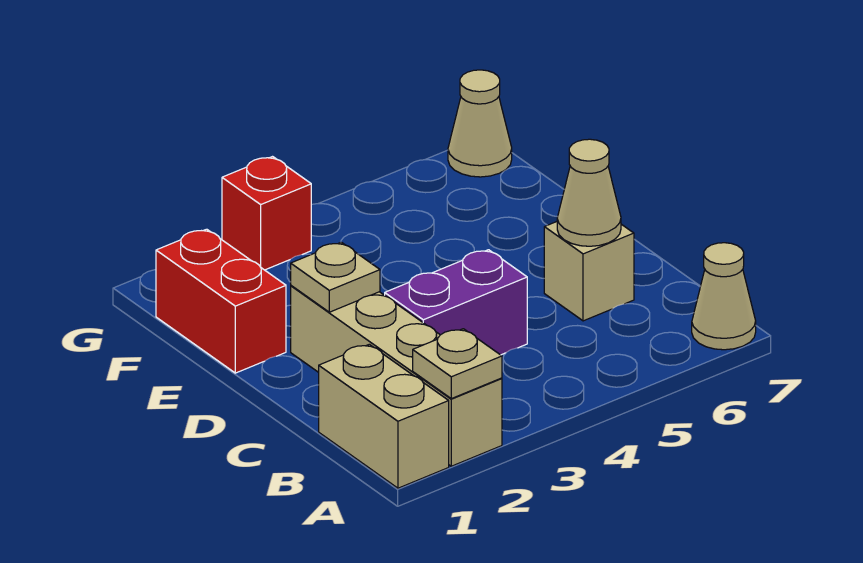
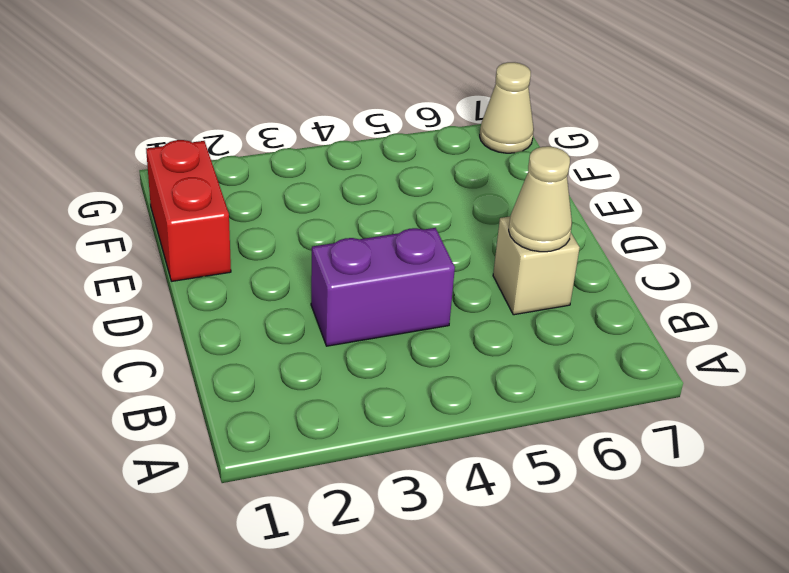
none -> tan 1x2 brick [319,344,449,488]
none -> tan 1x4 brick [291,286,502,466]

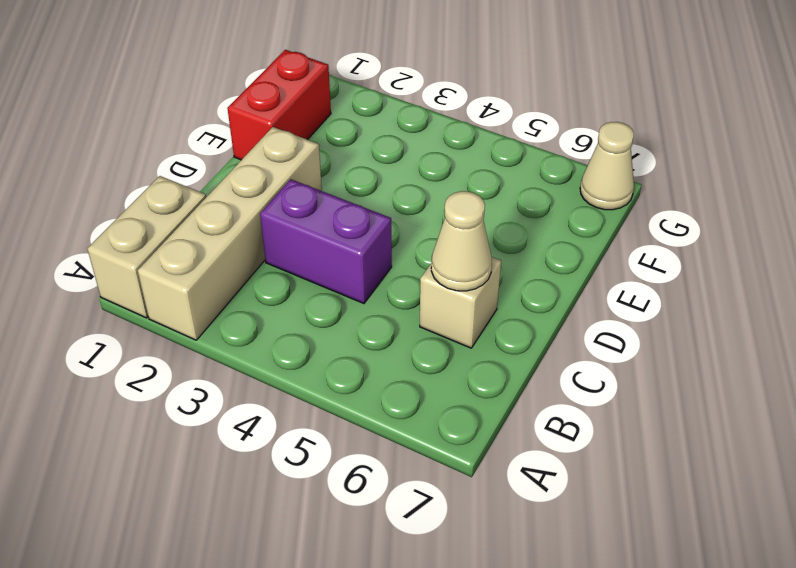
none -> tan 1x1 cone [692,243,756,350]
none -> red 1x1 brick [222,157,311,270]

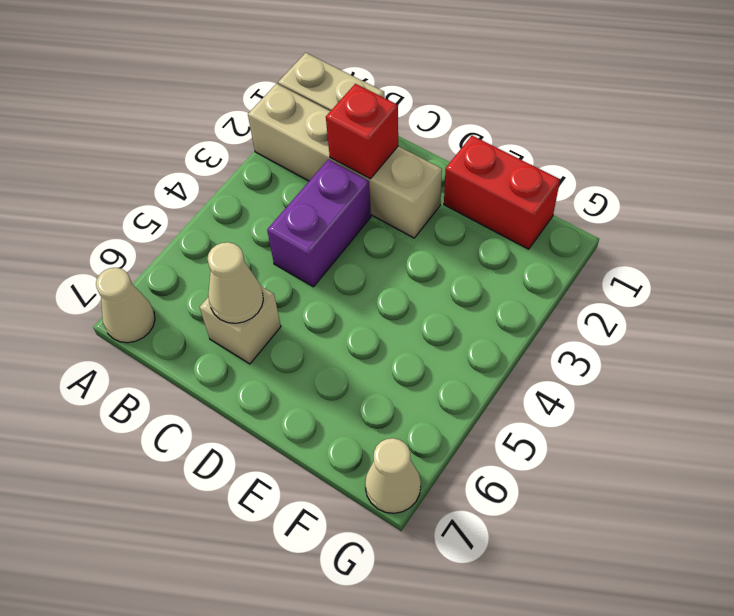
red 1x1 brick [326,84,398,179] -> red 1x1 brick moved to [222,157,311,270]
none -> tan 1x1 plate [413,329,502,399]
none -> tan 1x1 plate [291,242,380,312]

